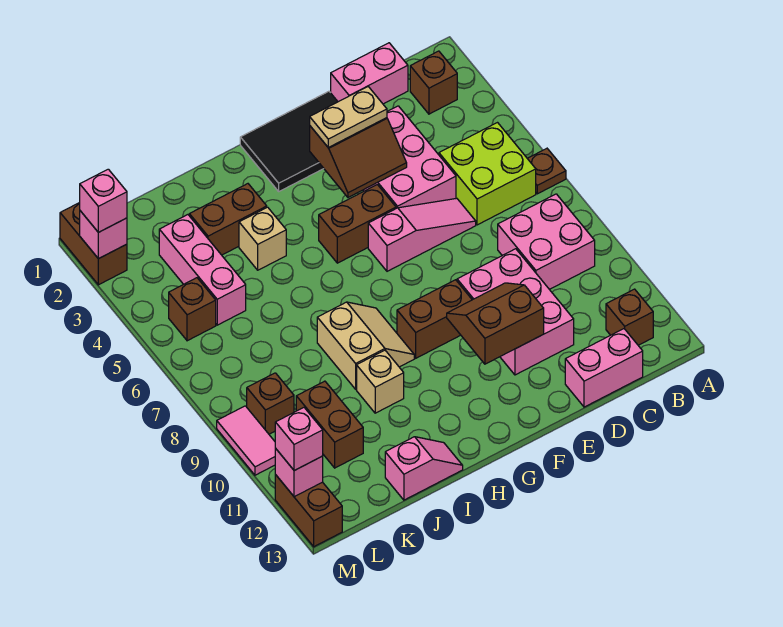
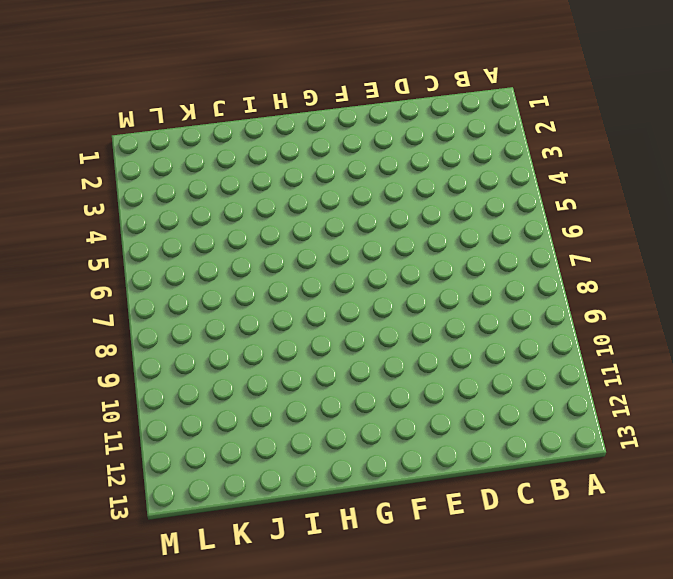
none -> brown 1x1 plate [527,149,566,194]
none -> brown 1x1 brick [410,51,457,114]
none -> lime 2x2 brick [439,123,536,225]
none -> pink 2x2 brick [498,194,595,289]

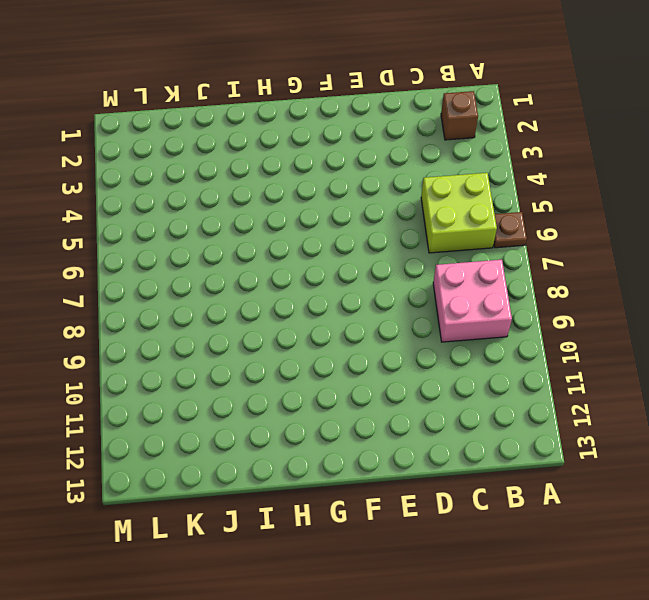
none -> brown 1x1 brick [606,289,653,345]
none -> pink 1x2 brick [331,43,408,104]
none -> pink 1x2 brick [565,329,643,407]
none -> pink 2x3 brick [363,106,456,208]

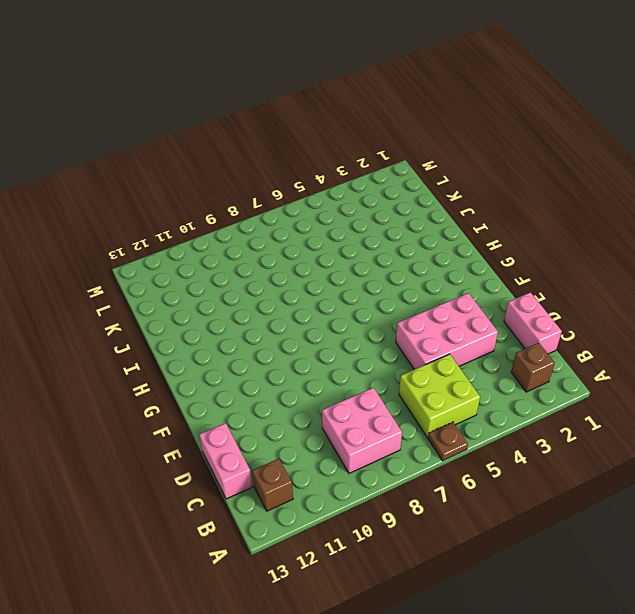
none -> pink 1x3 slope [368,198,476,271]
none -> pink 2x3 brick [457,249,574,375]
none -> black 2x3 tile [240,91,338,191]
none -> brown 1x2 brick [319,185,396,263]

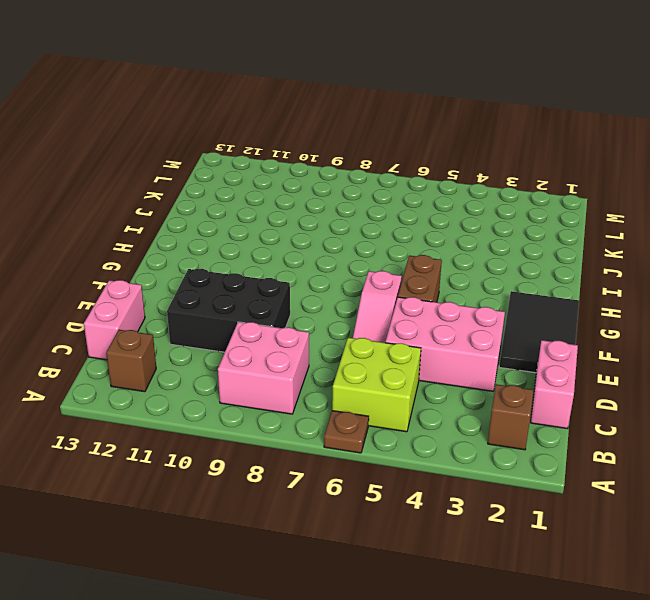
black 2x3 brick [167,269,290,352] -> pink 2x3 brick [457,249,574,375]
none -> brown 1x2 brick [397,280,472,358]
none -> tan 2x2 slope [317,302,414,389]
none -> brown 1x2 brick [189,184,267,255]
none -> tan 1x1 brick [239,207,286,270]

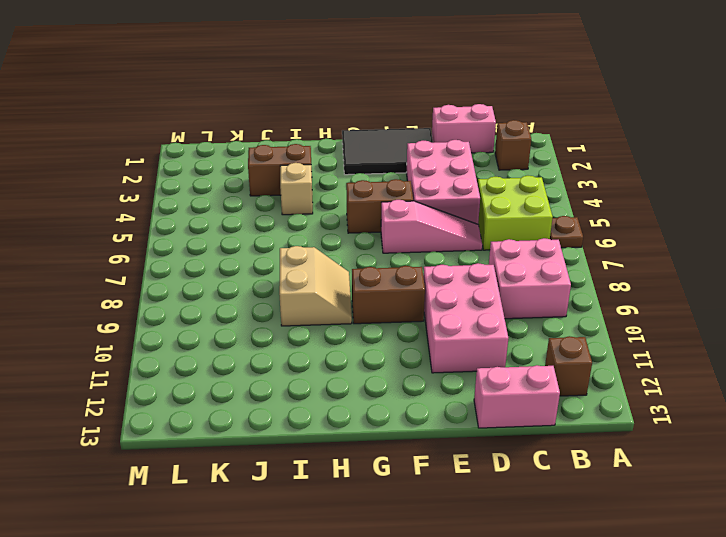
none -> tan 1x1 brick [357,350,404,413]
none -> pink 1x2 slope [385,437,463,500]
none -> pink 1x3 brick [159,215,246,325]
none -> brown 1x2 brick [296,381,363,468]

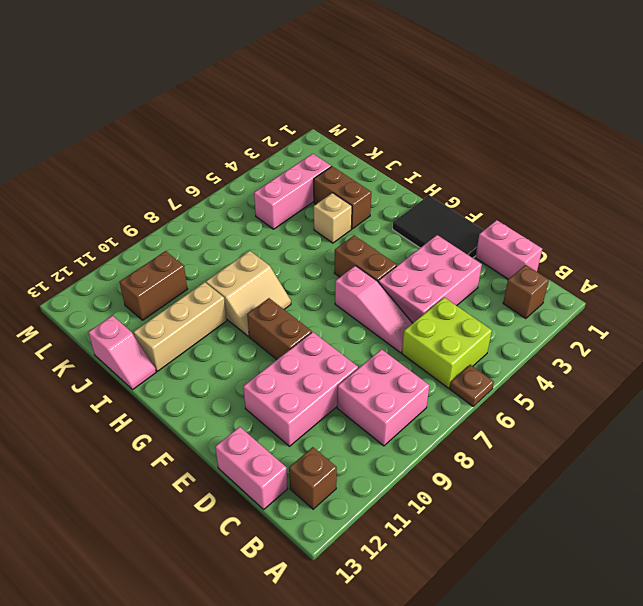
tan 1x3 brick [134,282,227,371] -> tan 1x1 brick [357,350,404,413]
none -> brown 1x1 brick [169,278,216,341]
none -> brown 1x1 brick [247,373,294,434]
none -> brown 1x2 brick [60,203,127,285]
none -> pink 1x2 tile [217,406,276,475]

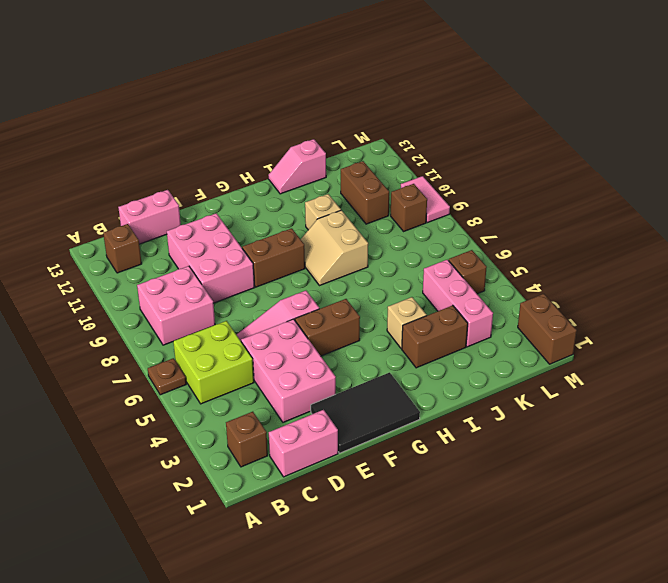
none -> brown 1x2 brick [275,475,342,547]
none -> brown 2x2 slope [310,118,407,197]
none -> brown 2x2 slope [447,283,544,364]
none -> pink 1x1 brick [80,211,127,259]

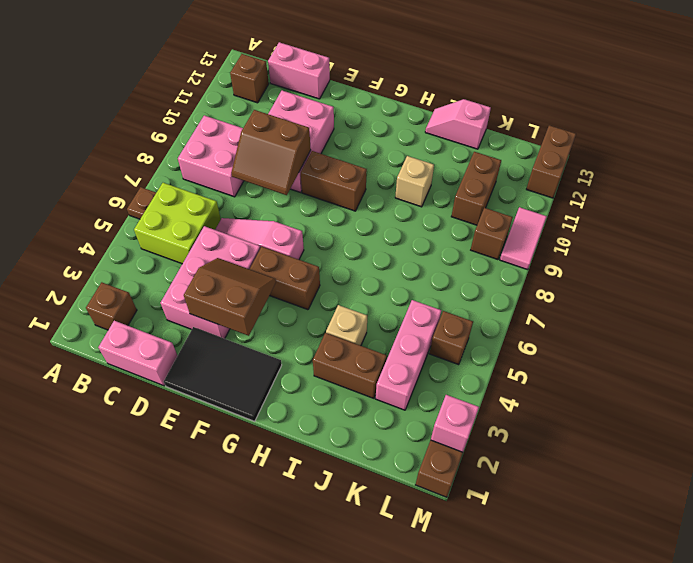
brown 2x2 slope [231,110,311,195] -> brown 2x2 slope moved to [447,283,544,364]
none -> tan 2x2 slope [317,302,414,389]
none -> pink 1x1 brick [275,449,323,497]
none -> tan 1x2 plate [310,87,387,147]
none -> pink 1x1 brick [80,169,127,232]

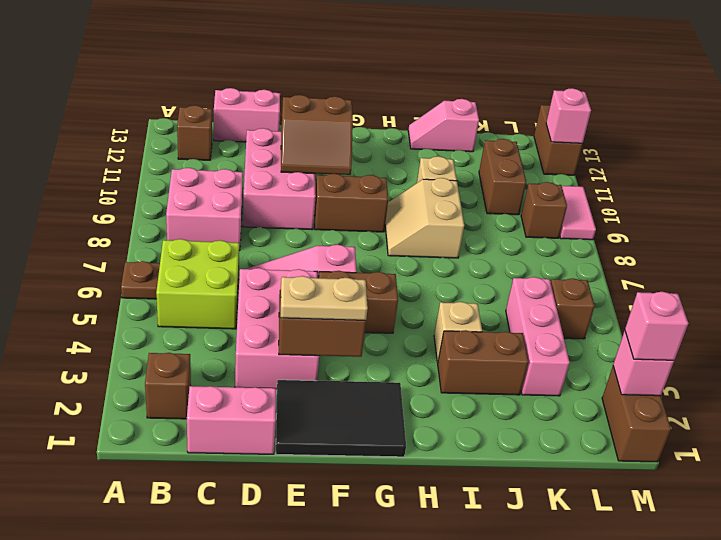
none -> pink 1x1 brick [275,408,323,471]

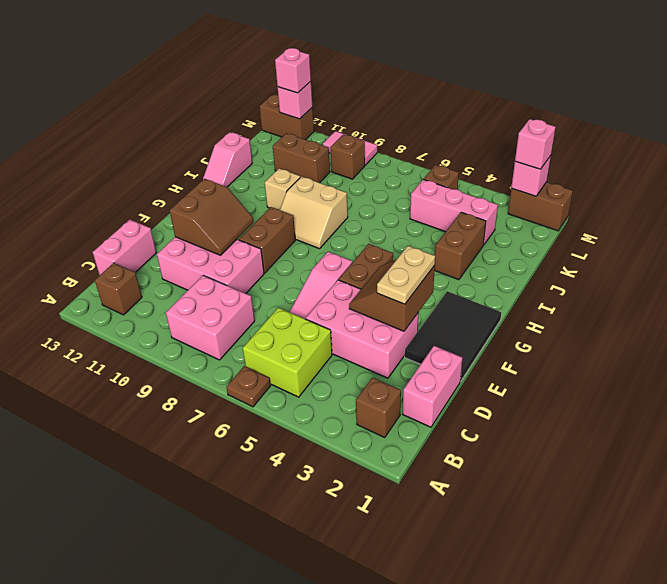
none -> tan 1x1 brick [239,207,286,270]

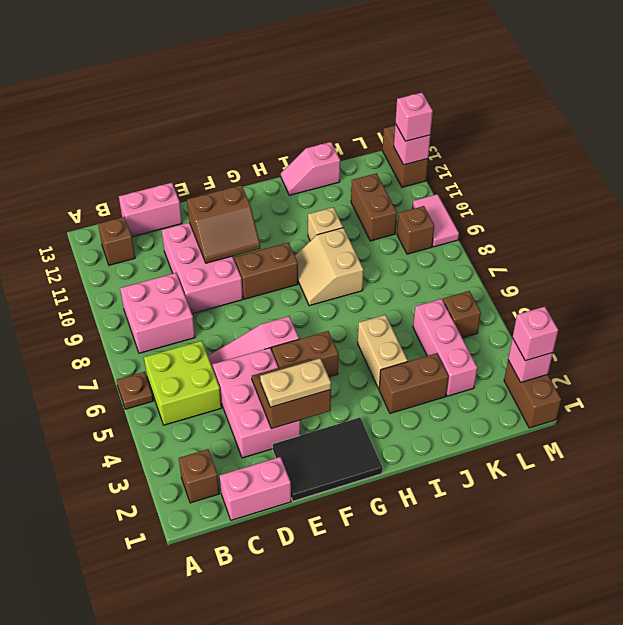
tan 1x2 brick [358,315,408,389] -> tan 1x1 brick [239,207,286,270]

